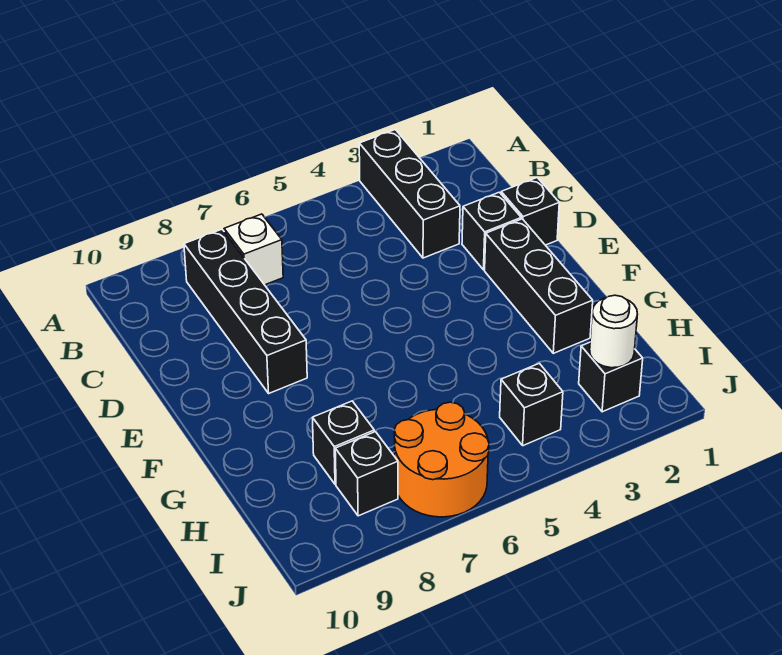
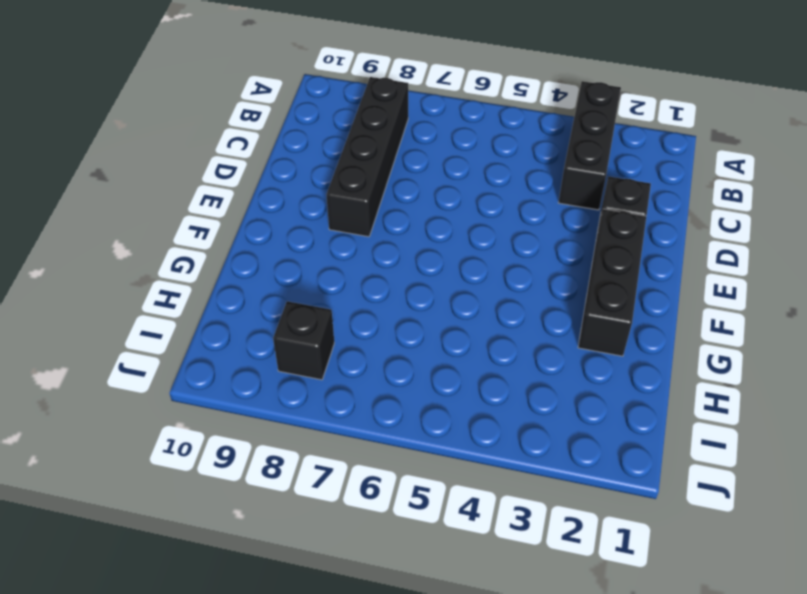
none -> white 1x1 brick [224,214,283,285]
none -> black 1x1 brick [501,178,559,245]
none -> black 1x1 brick [312,401,374,484]

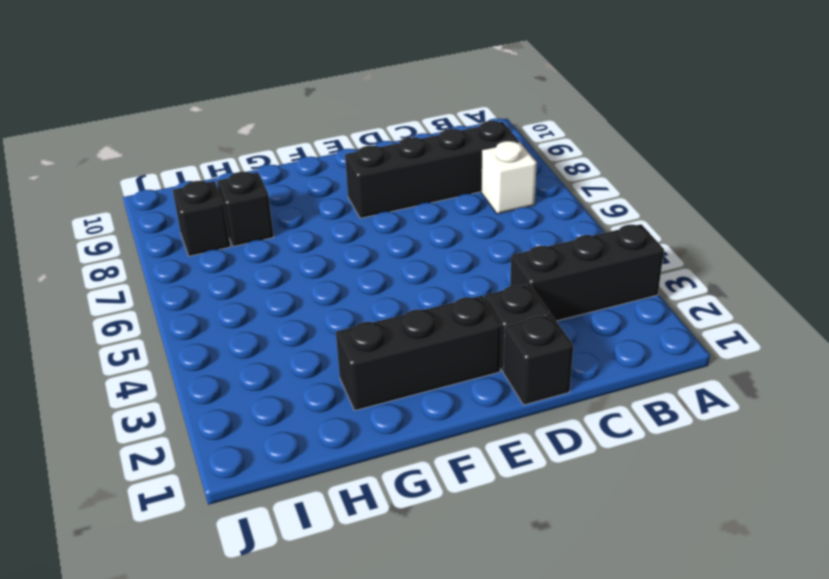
none -> black 1x1 brick [579,342,643,412]
none -> black 1x1 brick [500,363,563,446]
none -> orange 2x2 round brick [394,402,489,517]

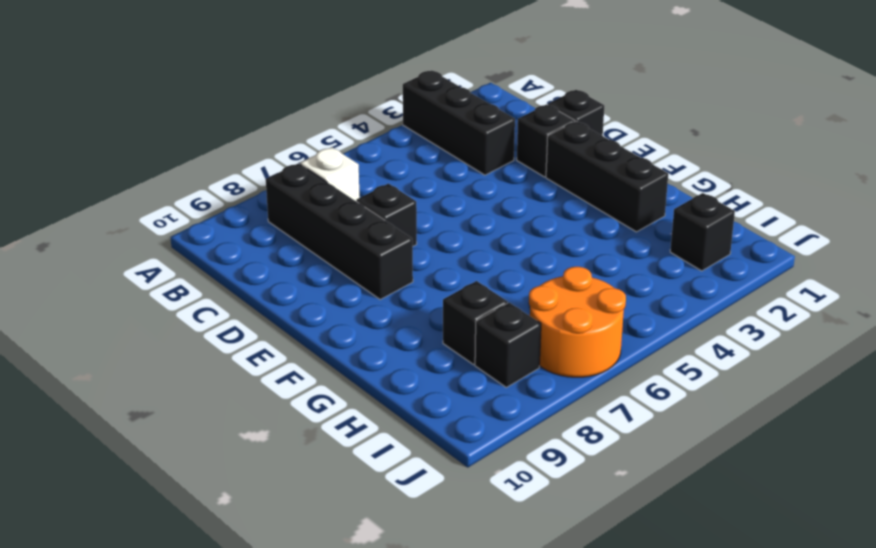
black 1x1 brick [356,184,417,246] -> black 1x1 brick moved to [500,363,563,446]
none -> white 1x1 round brick [590,295,638,368]

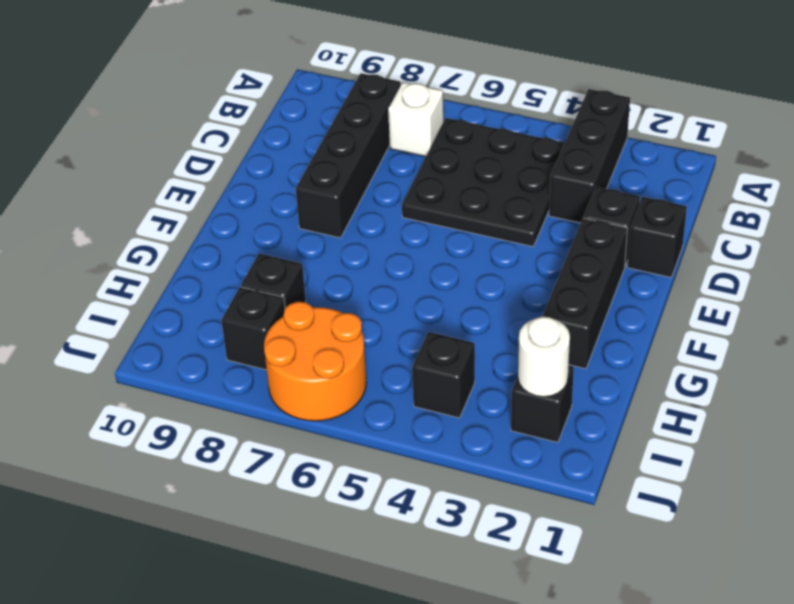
black 3x3 plate [402,118,565,247] -> none

